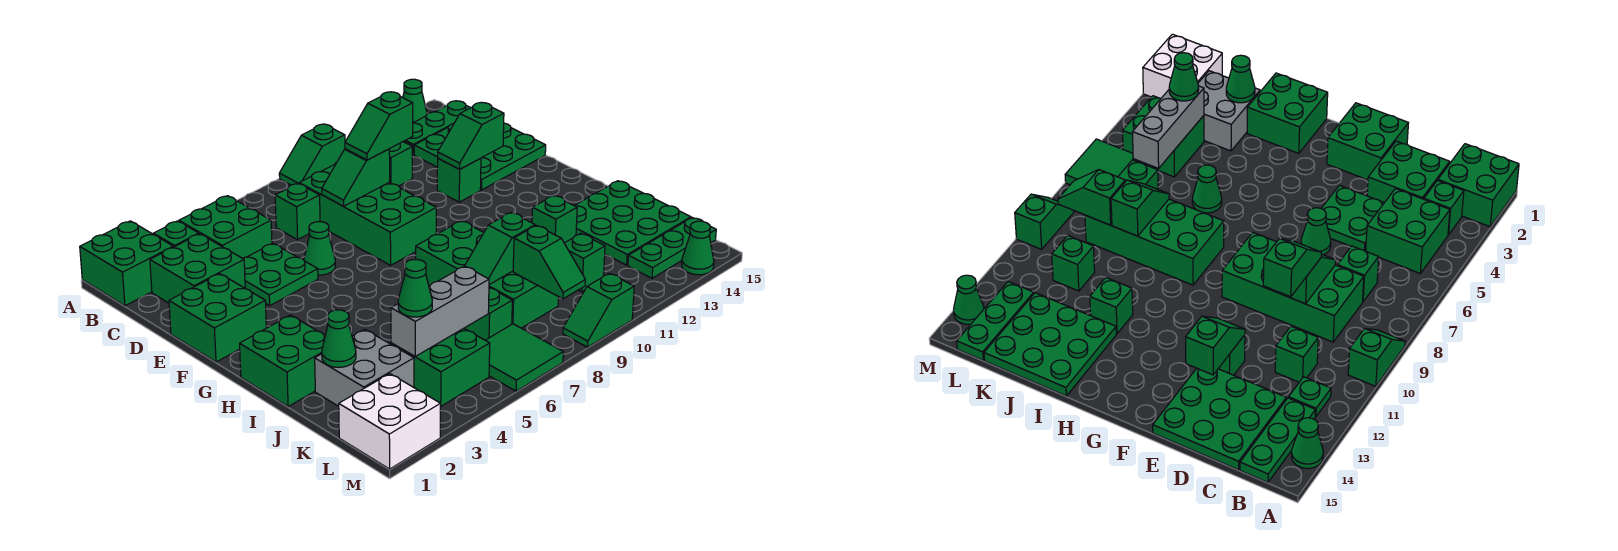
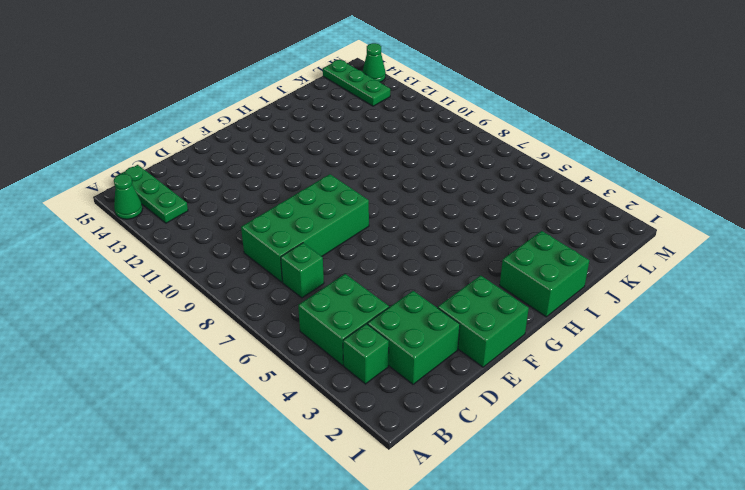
none -> green 2x2 brick [80,221,173,306]
none -> green 1x2 slope [279,124,345,185]
none -> green 1x1 plate [1288,377,1331,417]
none -> green 1x1 brick [389,142,412,186]

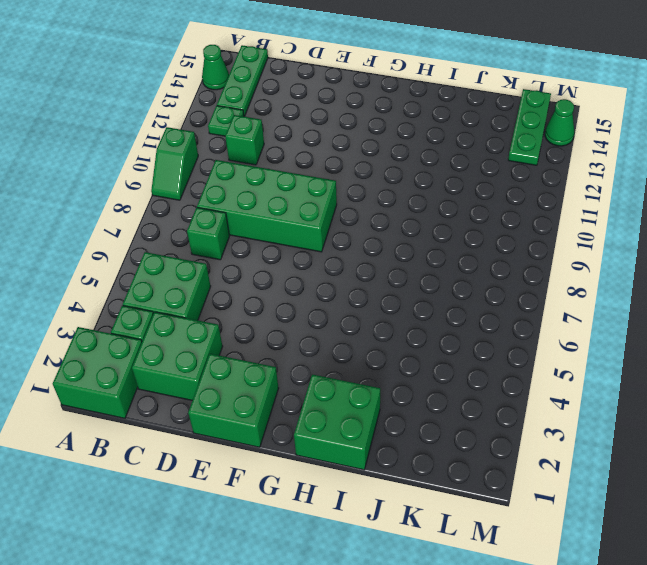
none -> green 3x3 plate [414,123,546,190]
none -> green 2x2 plate [243,243,318,306]
none -> green 1x1 cone [304,222,335,275]
none -> green 1x1 brick [437,158,481,202]

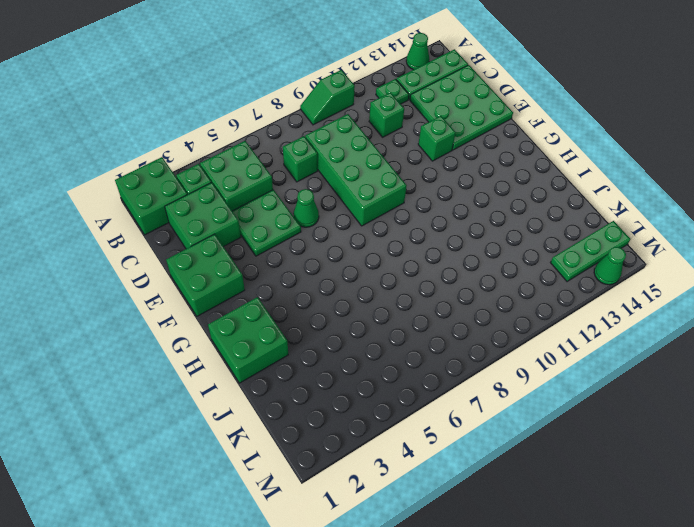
none -> green 2x4 brick [416,221,559,328]
none -> green 1x1 cone [1192,165,1222,213]
none -> green 1x1 brick [532,195,577,243]
none -> green 3x3 plate [574,181,691,265]

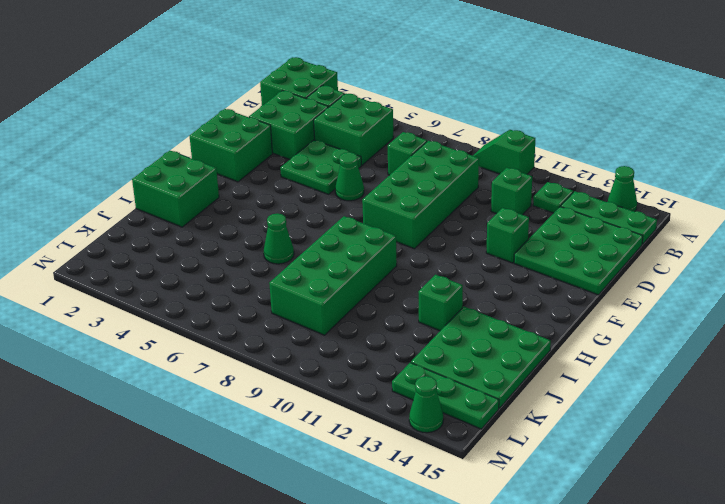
none -> grey 2x2 brick [315,329,414,406]
none -> green 2x2 brick [391,328,490,406]
none -> green 1x1 brick [465,288,512,340]
none -> green 1x1 brick [564,234,605,292]

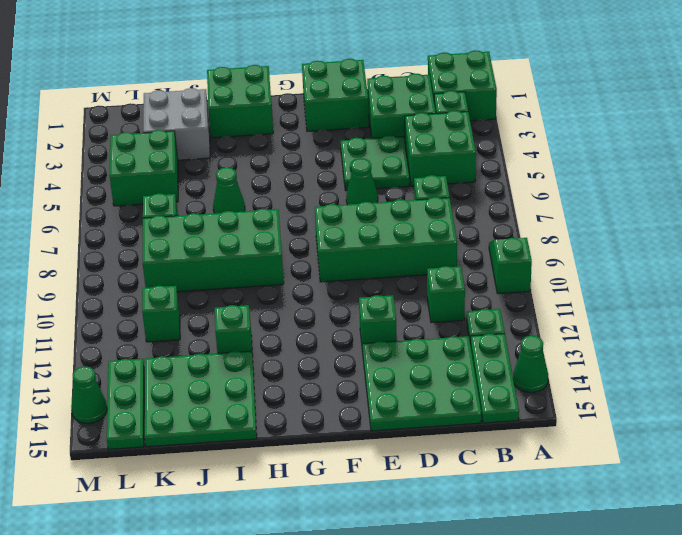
none -> white 2x2 brick [339,374,441,469]
none -> green 2x2 tile [485,324,563,391]
none -> green 1x2 slope [563,273,634,347]
none -> green 1x2 slope [322,149,390,206]

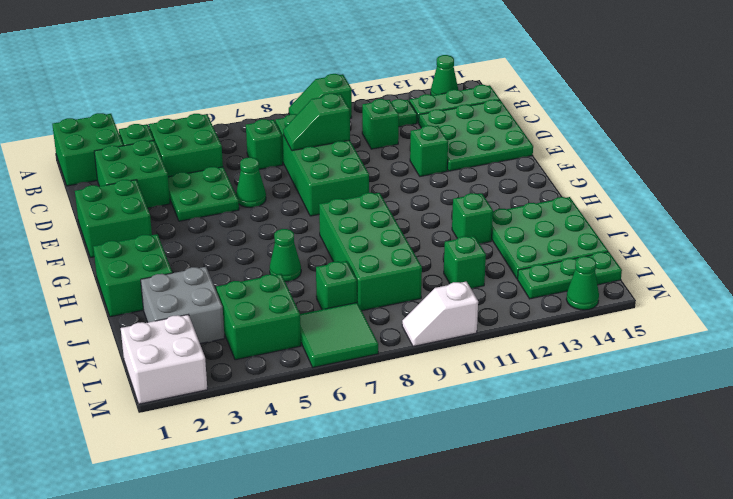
white 1x2 slope [402,282,478,346] -> green 1x2 slope [563,273,634,347]
none -> green 1x2 slope [438,102,504,169]
none -> green 1x1 cone [322,310,356,367]
none -> green 1x2 slope [465,212,535,285]
none -> grey 1x3 brick [391,266,489,356]

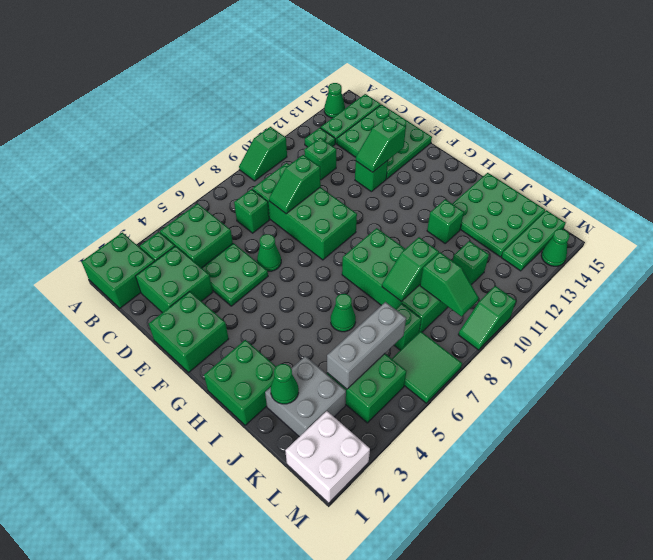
none -> green 1x2 slope [345,92,413,160]
none -> green 1x1 cone [398,260,432,317]

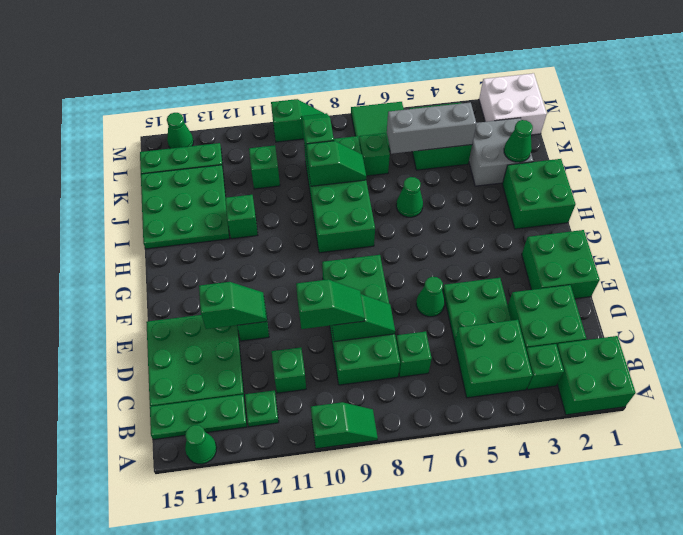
none -> green 1x1 cone [398,260,432,317]

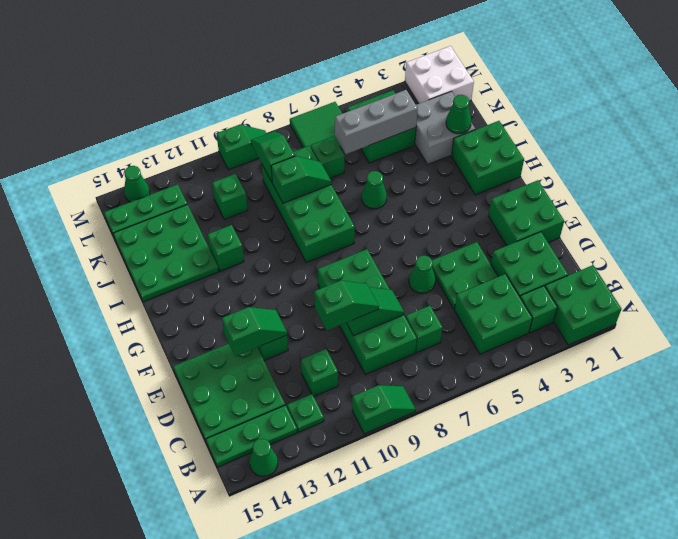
none -> green 1x1 cone [398,260,432,317]

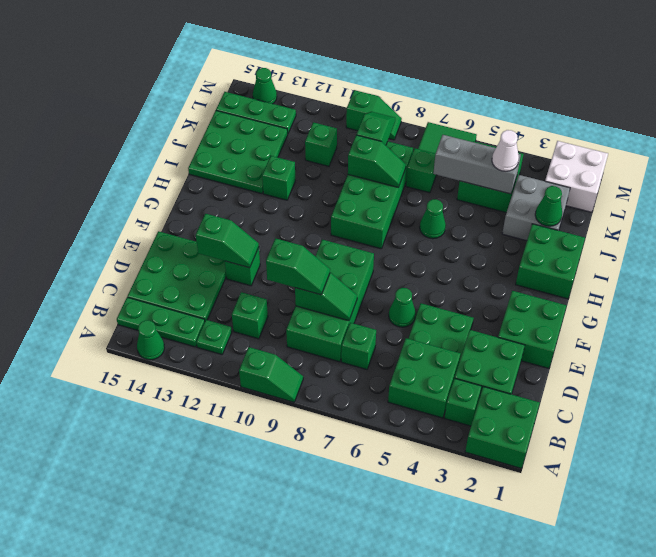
white 1x1 cone [492,130,519,171] -> green 1x1 cone [398,260,432,317]

